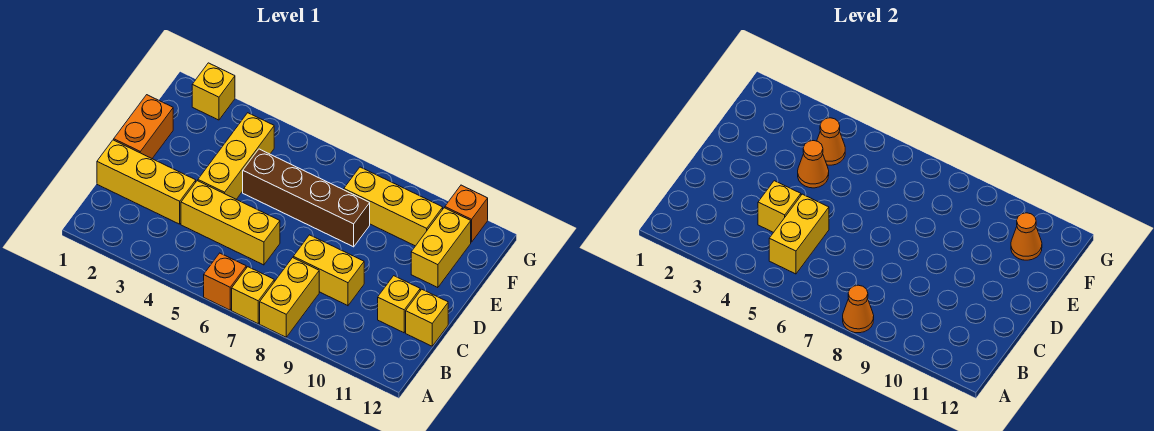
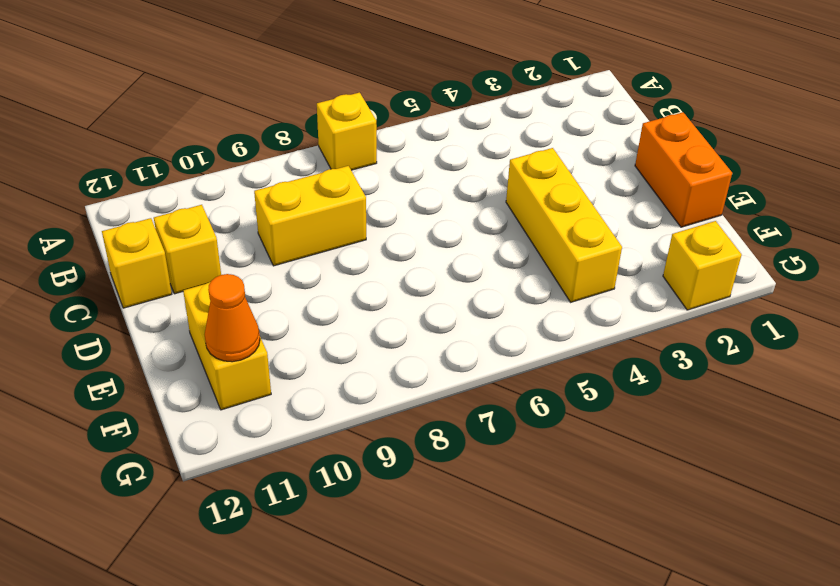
none -> orange 1x1 brick [204,253,246,310]
none -> yellow 1x2 brick [260,258,319,337]
none -> yellow 1x3 brick [97,140,196,224]

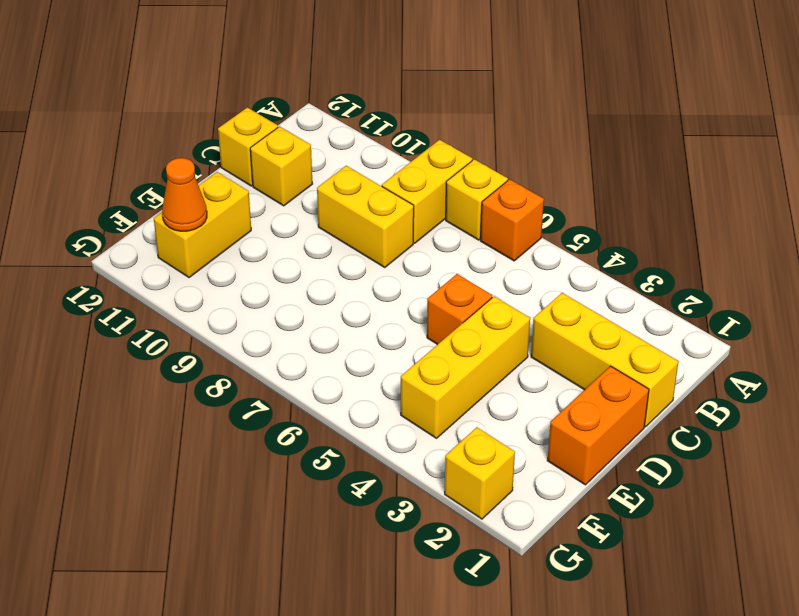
orange 1x1 brick [427,274,492,345] -> orange 1x1 brick moved to [445,185,488,242]
none -> yellow 1x3 brick [181,181,280,265]
none -> brown 1x4 brick [243,149,370,247]
none -> yellow 1x3 brick [344,167,443,246]

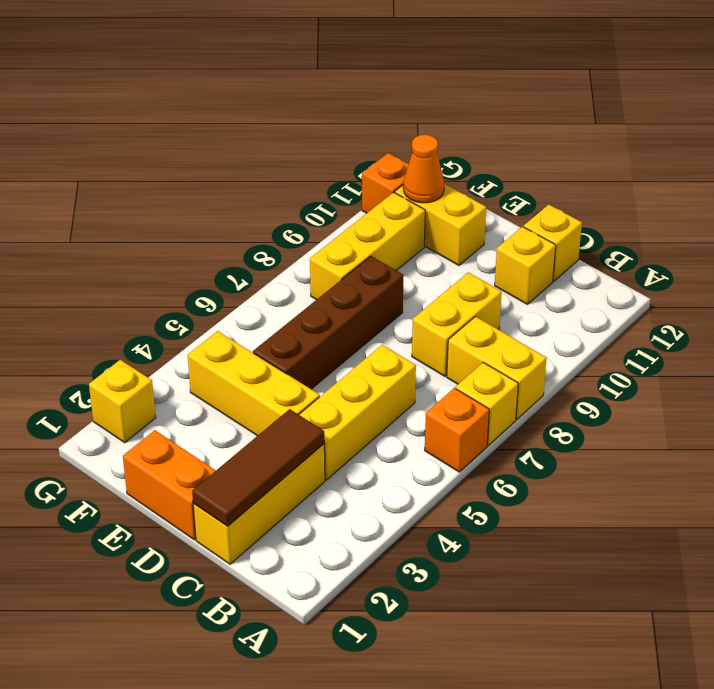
brown 1x3 tile [192,409,324,526] -> none
none -> orange 1x1 cone [843,285,874,333]
none -> yellow 1x2 brick [769,194,829,274]
none -> yellow 1x1 brick [758,181,801,233]

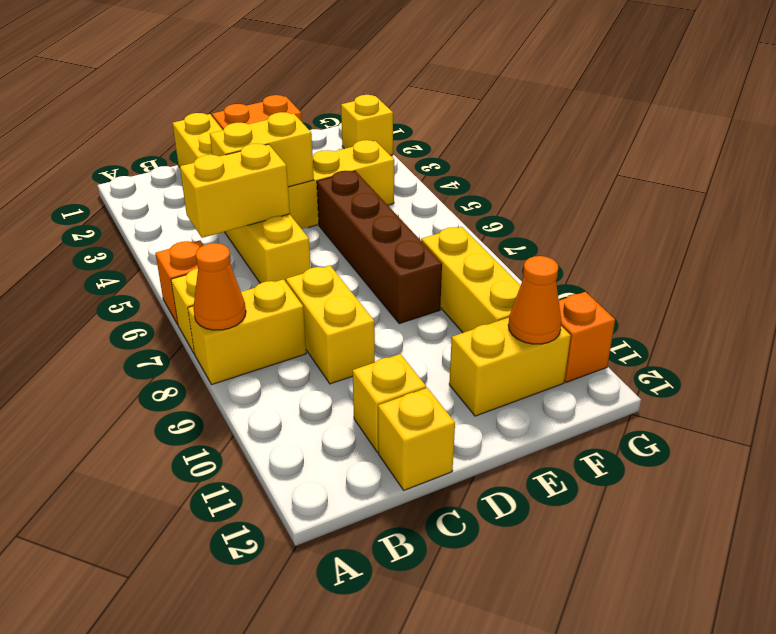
yellow 1x2 brick [210,112,314,187] -> yellow 1x1 brick [758,181,801,233]
none -> orange 1x1 cone [798,141,829,188]
none -> orange 1x1 cone [817,118,845,165]

